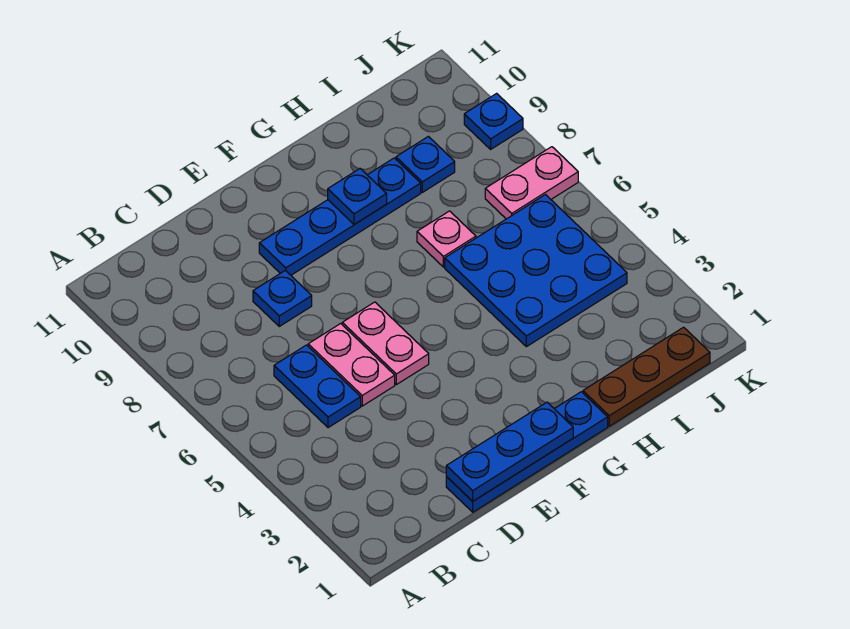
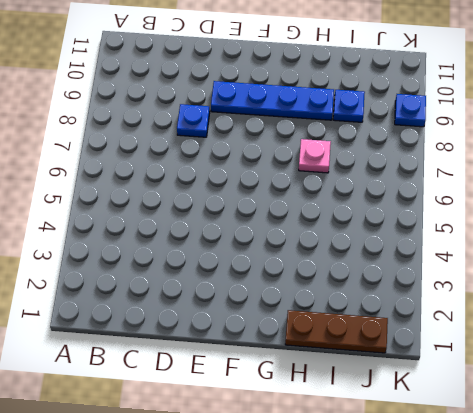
none -> blue 1x2 plate [274,345,361,428]
none -> blue 1x4 plate [446,392,608,512]
none -> pink 1x2 plate [308,324,395,406]

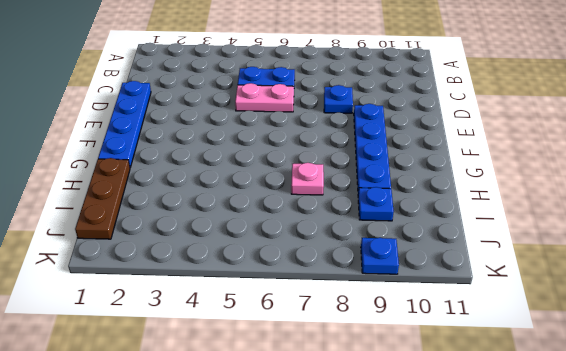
none -> pink 1x2 plate [342,302,429,385]
none -> blue 3x3 plate [445,195,627,347]
none -> pink 1x2 plate [485,147,578,219]

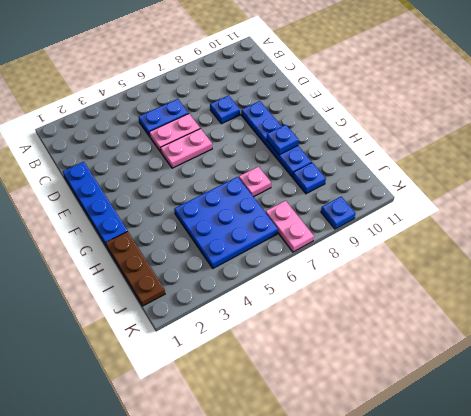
none -> blue 1x3 plate [446,402,573,501]

